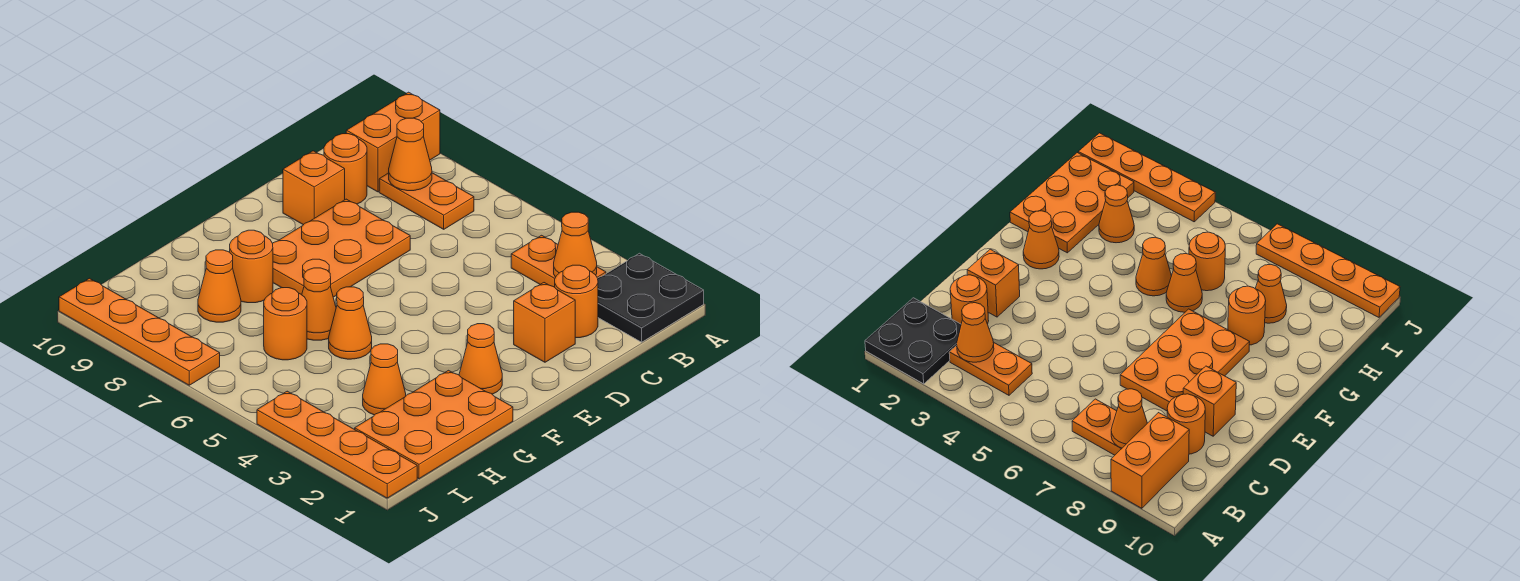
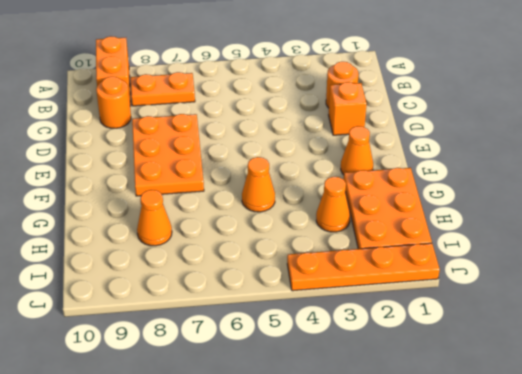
none -> black 2x2 plate [598,253,704,342]
none -> orange 1x2 plate [511,235,606,287]
none -> orange 1x1 brick [283,151,345,225]

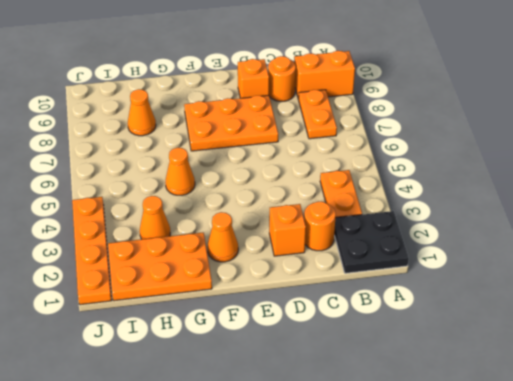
none -> orange 1x1 cone [302,268,336,340]
none -> orange 1x1 round brick [230,230,273,303]
none -> orange 1x1 round brick [264,288,307,360]

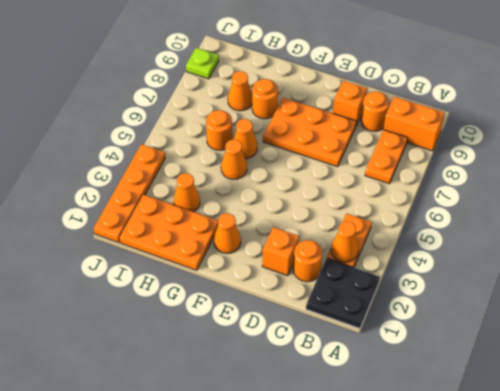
lime 1x1 plate [186,48,219,79] -> orange 1x4 plate [59,278,220,385]
none -> orange 1x1 cone [389,118,432,191]

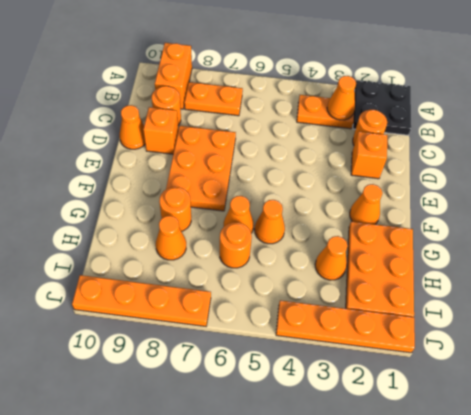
orange 1x1 cone [120,105,145,149] -> orange 1x1 cone moved to [389,118,432,191]

